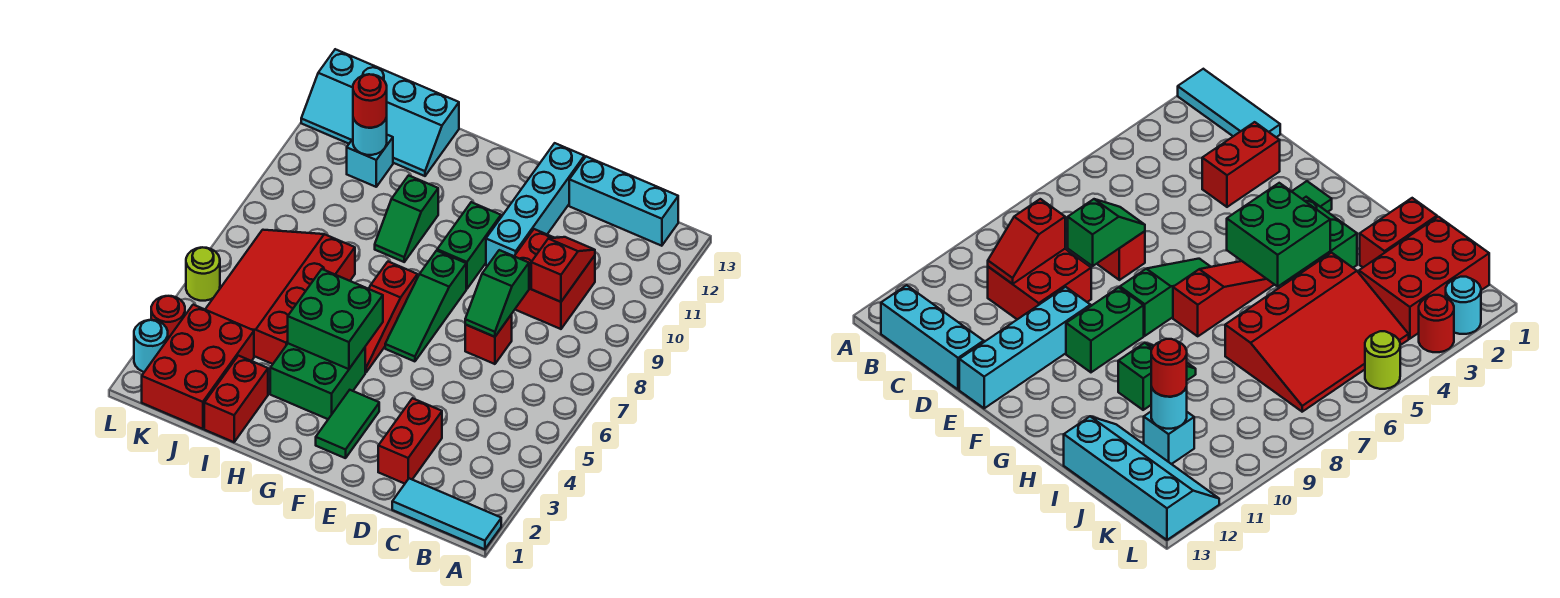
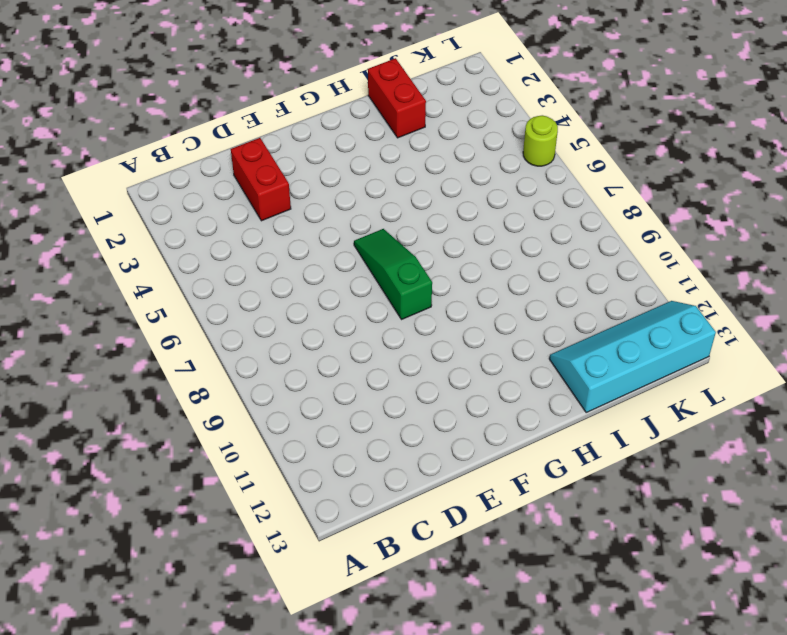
none -> cyan 1x3 tile [392,478,501,549]
none -> cyan 1x3 brick [569,157,678,246]
none -> red 2x2 brick [515,229,595,329]

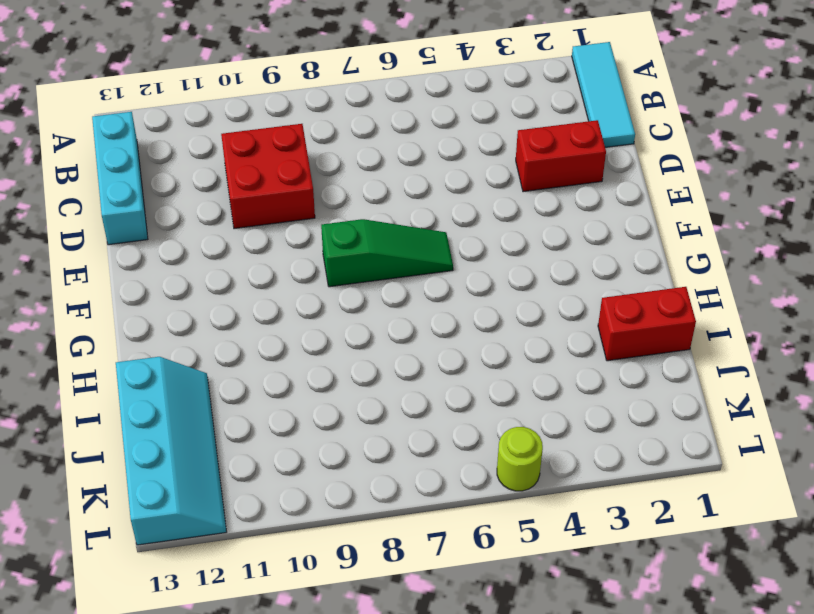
none -> red 1x1 brick [465,314,512,364]
none -> cyan 1x4 brick [486,143,584,266]
none -> green 1x2 tile [316,390,379,458]

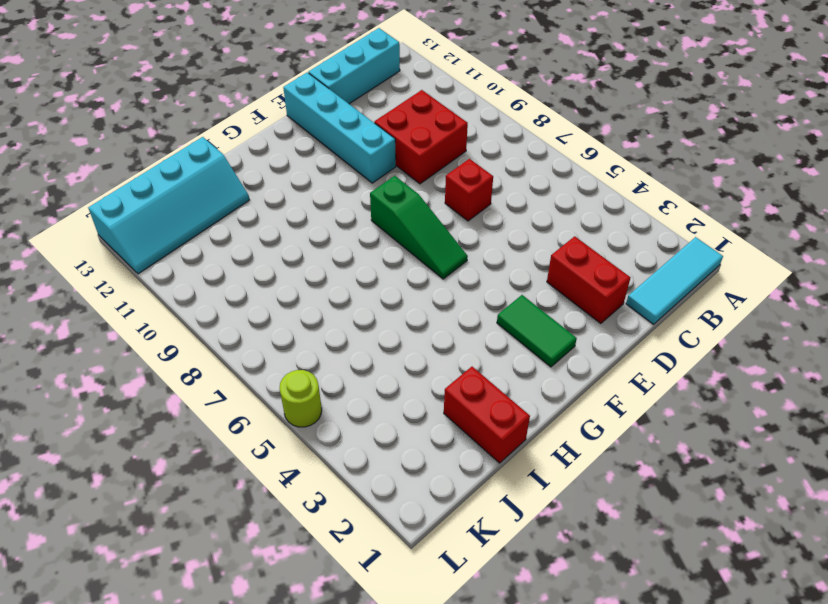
none -> green 1x2 brick [437,202,501,289]
none -> green 2x2 brick [270,343,365,419]
none -> red 1x3 slope [365,262,418,372]

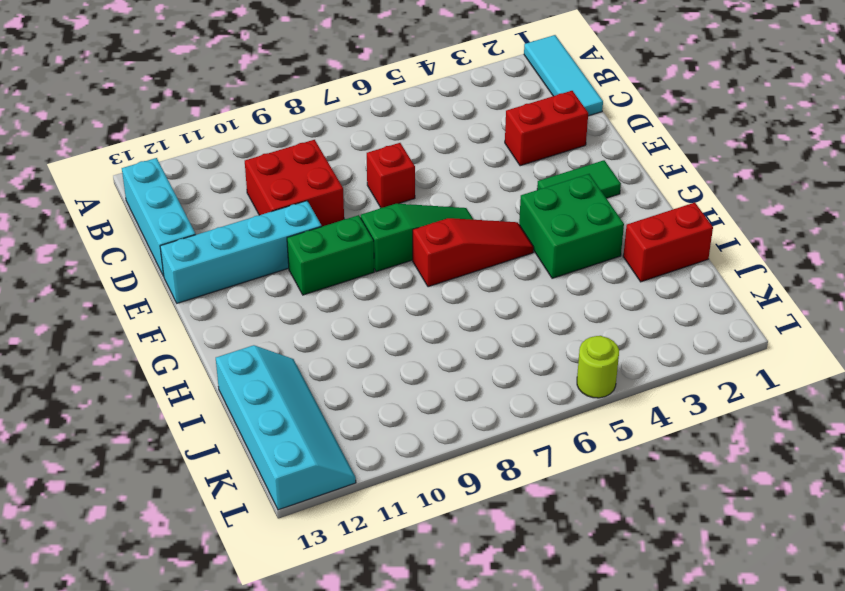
none -> green 1x2 slope [375,175,438,262]
none -> red 3x4 slope [205,230,355,364]
none -> red 2x3 brick [142,305,254,429]

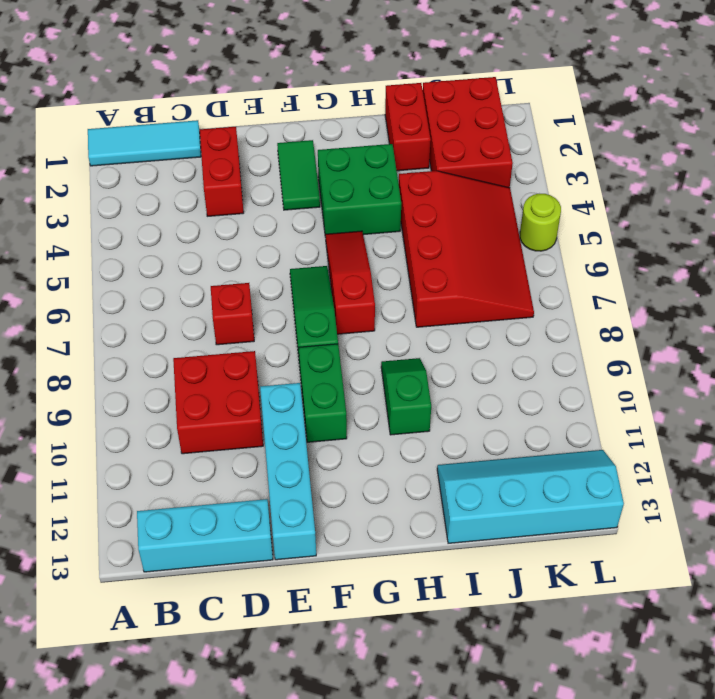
none -> cyan 1x1 brick [347,135,393,187]
none -> cyan 1x1 round brick [134,320,168,372]
none -> red 1x1 round brick [151,296,185,338]

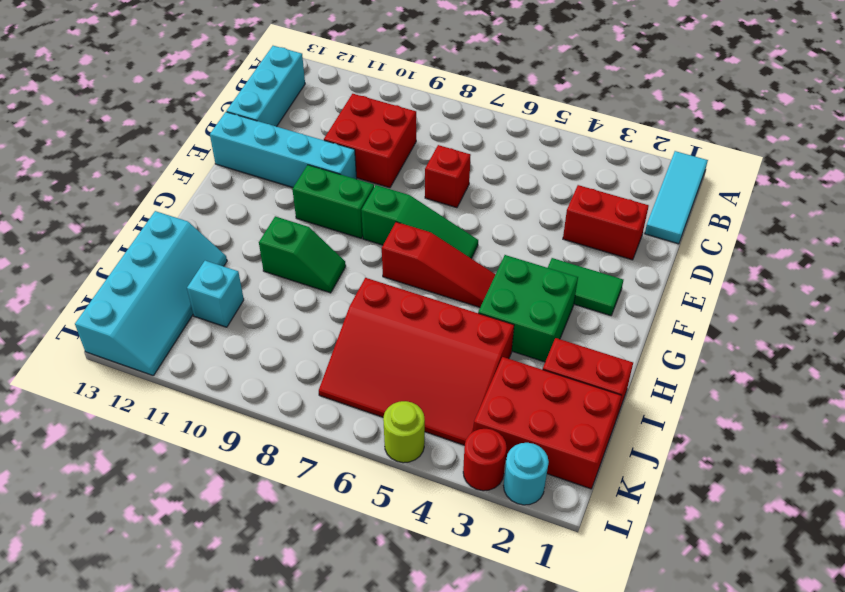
none -> red 1x2 slope [531,237,595,302]
none -> green 1x2 slope [465,250,529,337]
none -> green 2x2 brick [288,269,383,369]

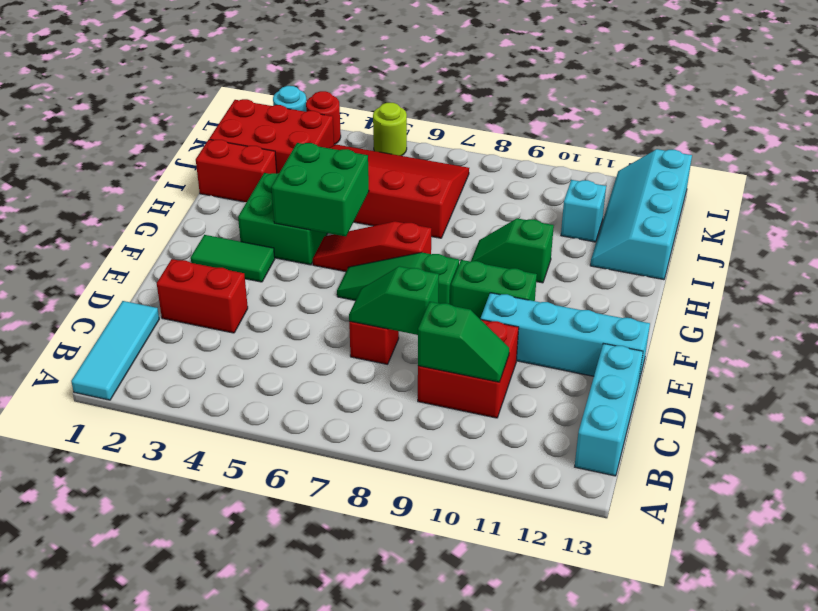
green 1x2 slope [418,302,509,382] -> red 1x2 slope [531,237,595,302]
none -> cyan 1x1 round brick [353,118,387,155]
none -> red 1x1 round brick [353,74,387,128]

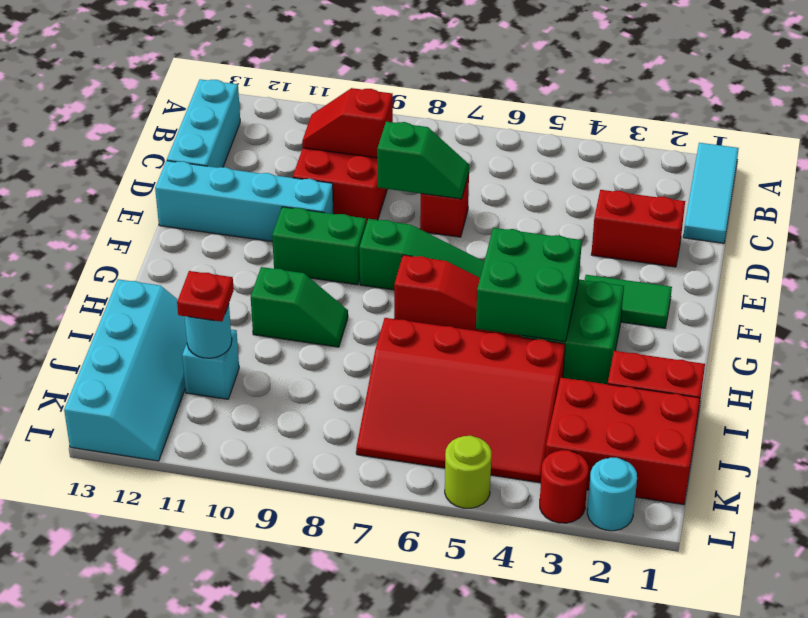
red 1x1 plate [177,271,234,322] -> red 1x1 round brick [353,74,387,128]

